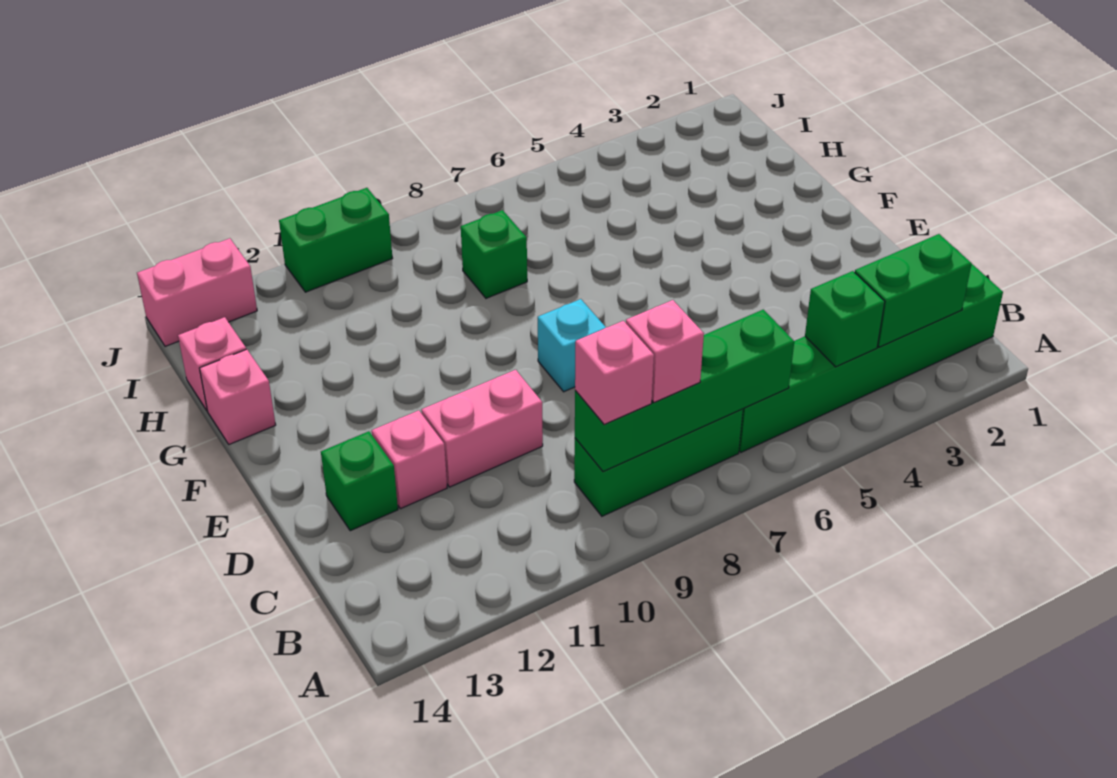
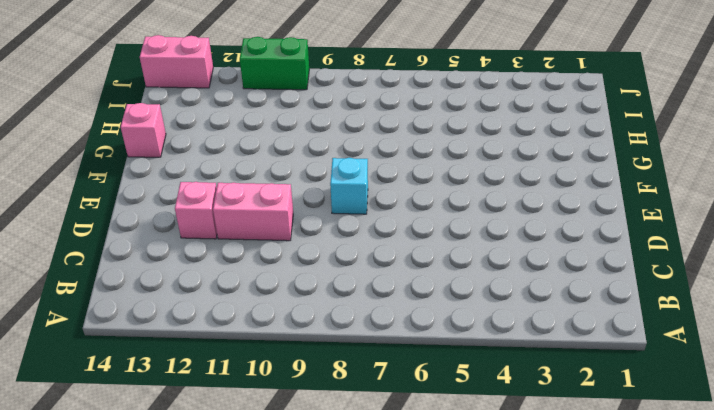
none -> green 1x6 brick [739,264,1003,452]
none -> green 1x3 brick [574,409,743,516]
none -> green 1x1 brick [321,431,398,531]

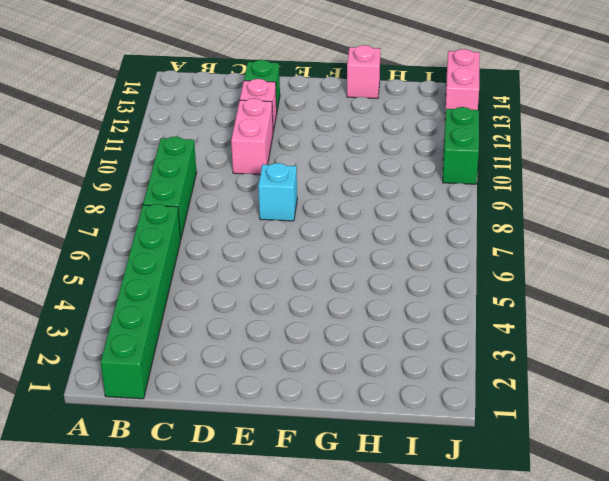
none -> green 1x1 brick [461,210,527,298]
none -> pink 1x1 brick [178,317,246,410]
none -> green 1x2 brick [855,234,972,347]

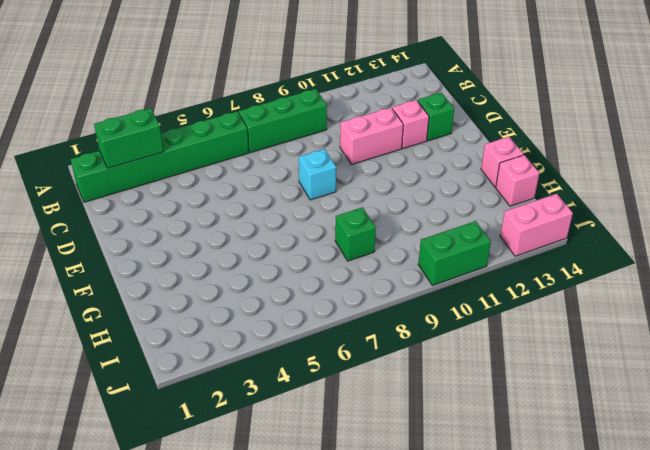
none -> green 1x1 brick [805,271,885,367]
none -> green 1x4 brick [575,310,794,472]
none -> pink 1x1 brick [626,300,704,402]

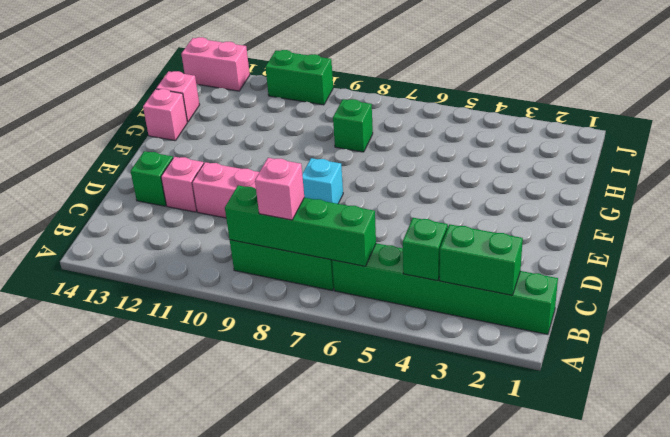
none -> pink 1x1 brick [575,321,654,424]

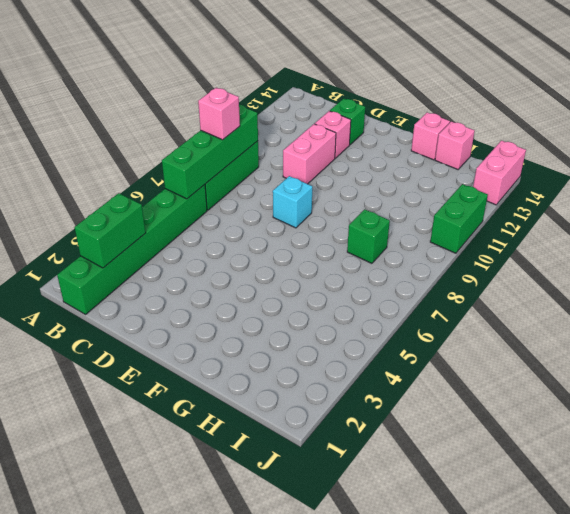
none -> green 1x1 brick [805,271,885,367]
none -> pink 1x1 brick [575,321,654,424]

